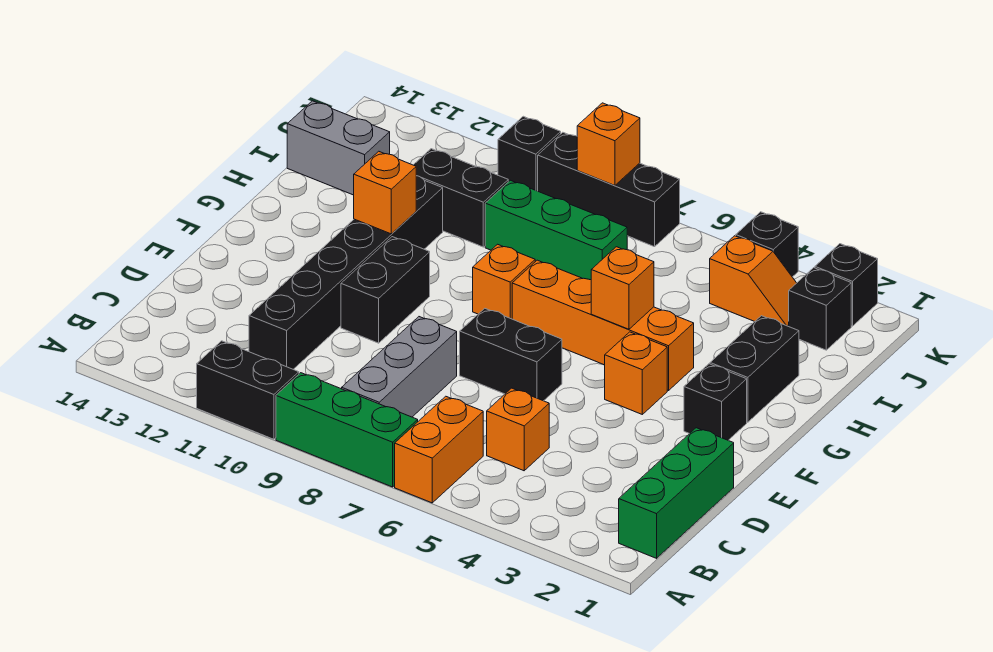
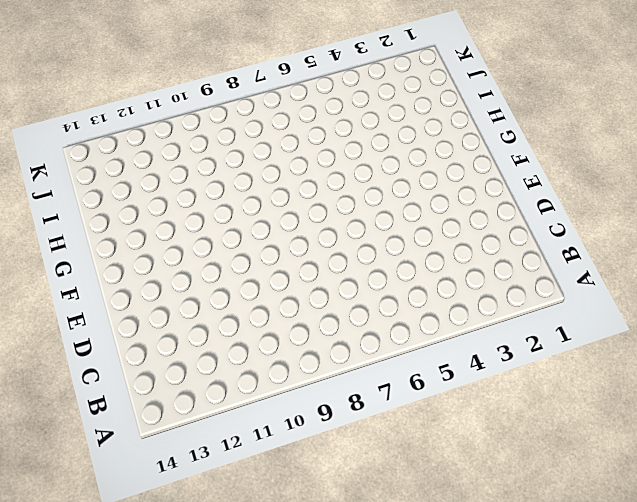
none -> orange 1x2 brick [395,396,483,503]
none -> green 1x3 brick [276,373,418,487]
none -> black 1x2 brick [197,341,299,439]

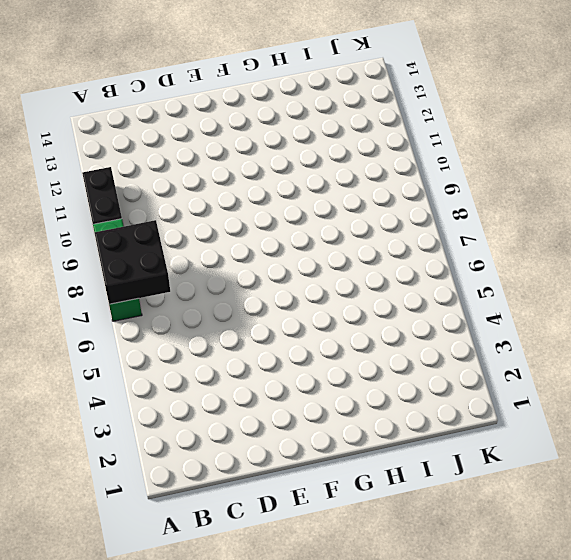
black 2x2 brick [94,220,170,304] -> none
none -> orange 1x2 brick [395,396,483,503]
none -> green 1x3 brick [619,428,734,558]
none -> grey 1x3 brick [342,317,457,417]

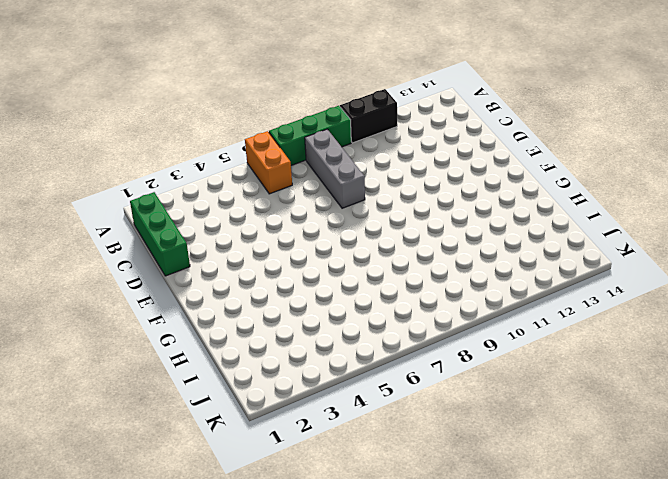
none -> orange 1x1 brick [487,388,549,471]
none -> black 1x6 brick [249,176,443,369]
none -> black 1x2 brick [460,308,562,401]

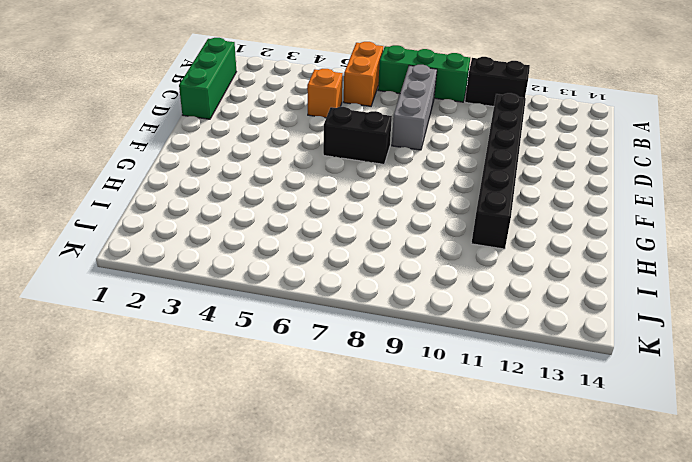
none -> black 1x2 brick [341,237,430,343]
none -> black 1x1 brick [684,364,747,440]
none -> orange 1x1 brick [605,332,667,414]

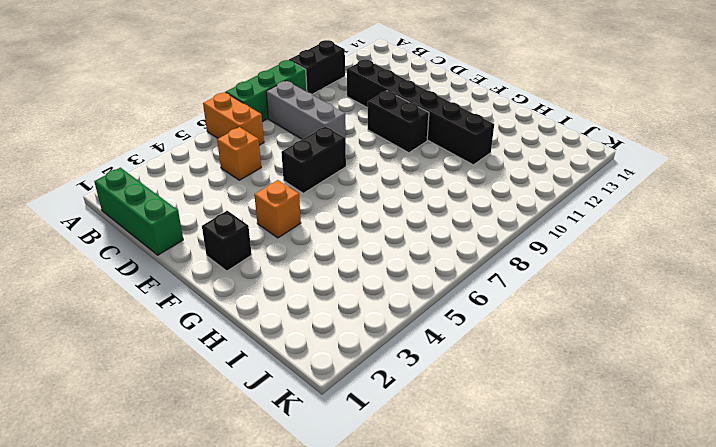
none -> black 1x2 brick [710,316,799,422]
none -> orange 1x4 brick [512,260,694,390]
none -> orange 1x1 brick [473,244,535,319]

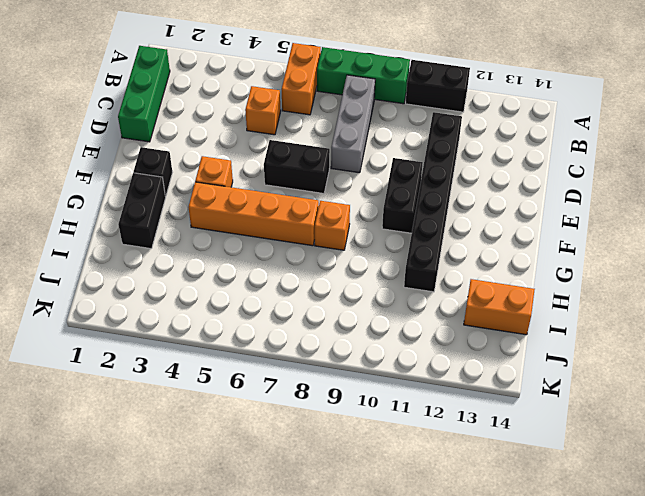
orange 1x2 brick [464,279,535,335] -> grey 1x2 brick [287,101,390,195]
none -> green 1x3 brick [485,180,627,280]
none -> black 1x2 brick [414,149,508,247]
none -> black 1x1 brick [789,268,851,350]

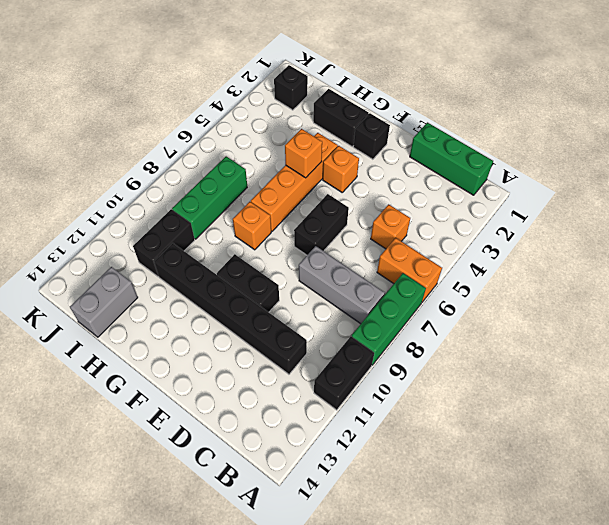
none -> orange 1x2 slope [710,236,796,326]
none -> black 1x1 brick [815,244,878,326]
none -> black 1x1 brick [736,212,798,277]

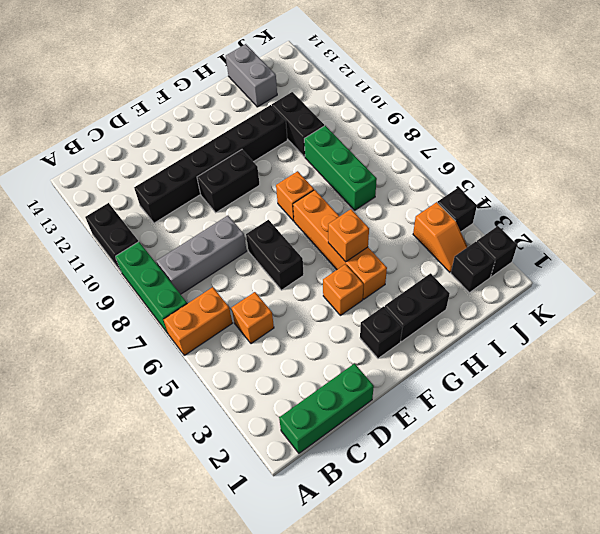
none -> black 1x3 brick [538,132,680,247]
none -> black 1x1 brick [498,116,561,191]
none -> orange 1x1 brick [354,151,416,234]

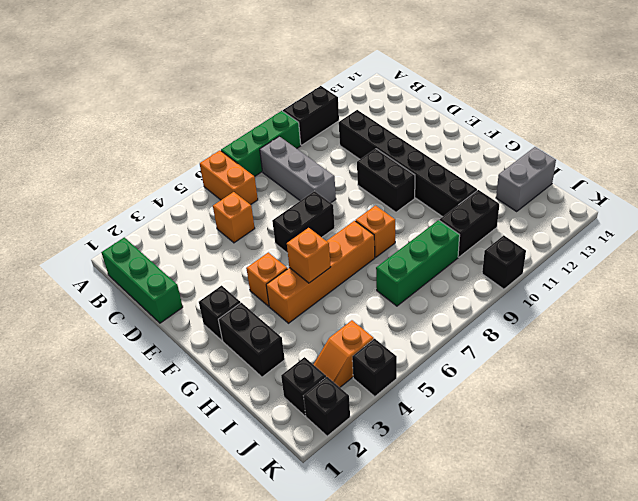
none -> black 1x3 brick [538,132,680,247]
none -> orange 1x1 brick [354,151,416,234]
none -> orange 1x1 brick [577,103,640,185]

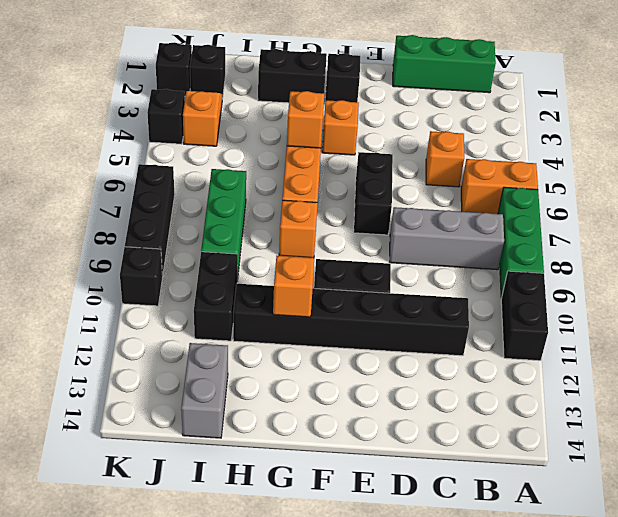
none -> orange 1x1 brick [577,103,640,185]

